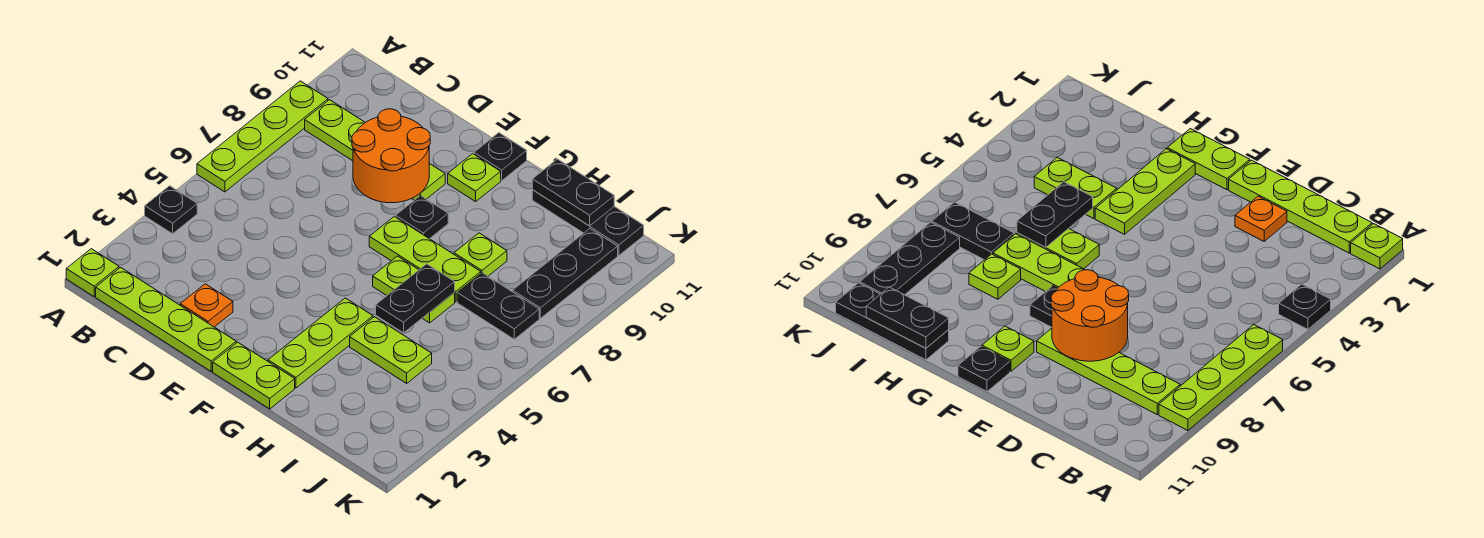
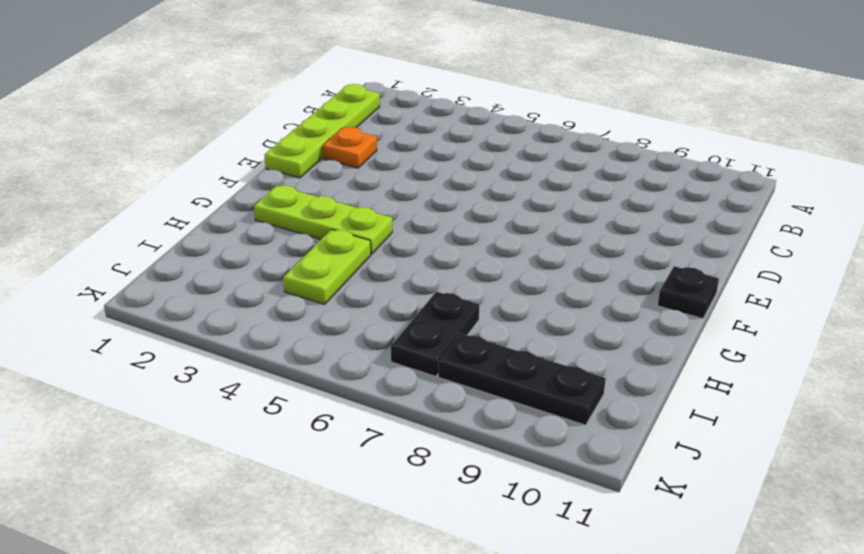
none -> lime 1x1 plate [66,249,119,297]
none -> black 1x1 plate [145,186,197,234]
none -> lime 1x4 plate [197,81,328,192]

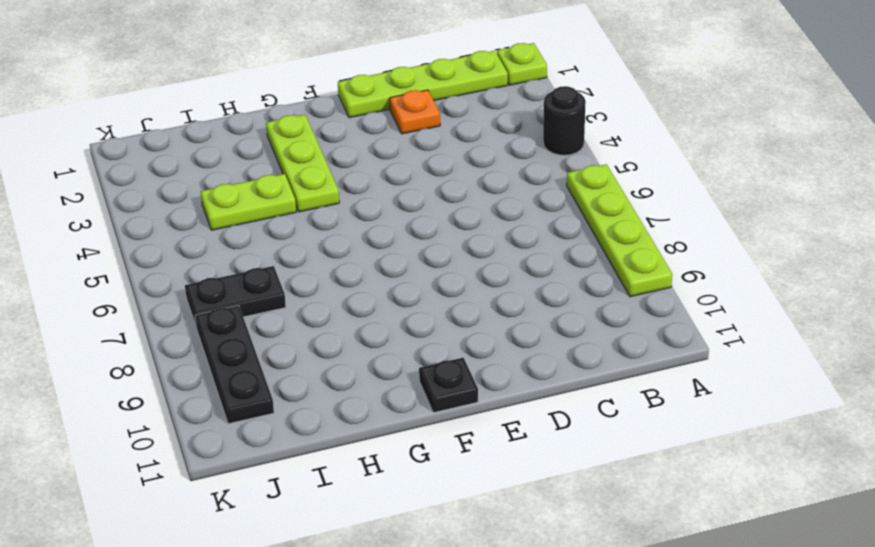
black 1x1 round brick [543,86,586,155] -> black 1x1 plate [145,186,197,234]
none -> lime 1x4 plate [305,100,445,200]
none -> lime 1x2 plate [213,342,295,409]
none -> lime 1x3 plate [369,216,481,302]

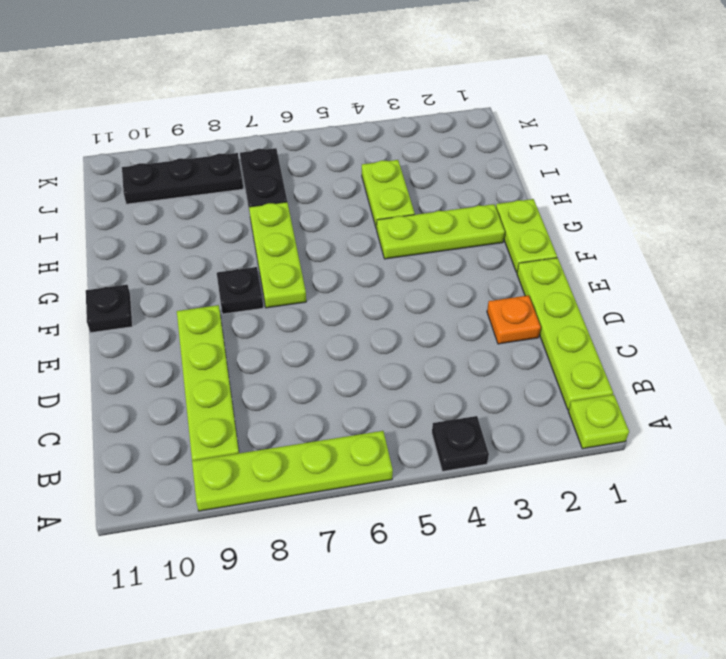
none -> lime 1x1 plate [448,154,501,202]
none -> lime 1x2 plate [373,256,455,323]
none -> lime 1x1 plate [454,233,507,276]

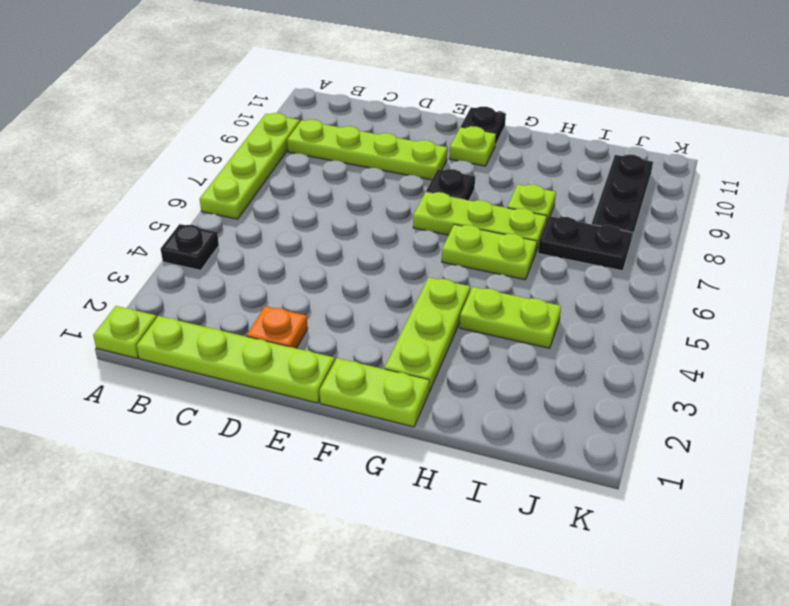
none -> black 1x3 plate [532,190,644,255]
none -> orange 2x2 round brick [352,109,430,203]
none -> black 1x2 plate [376,264,455,333]

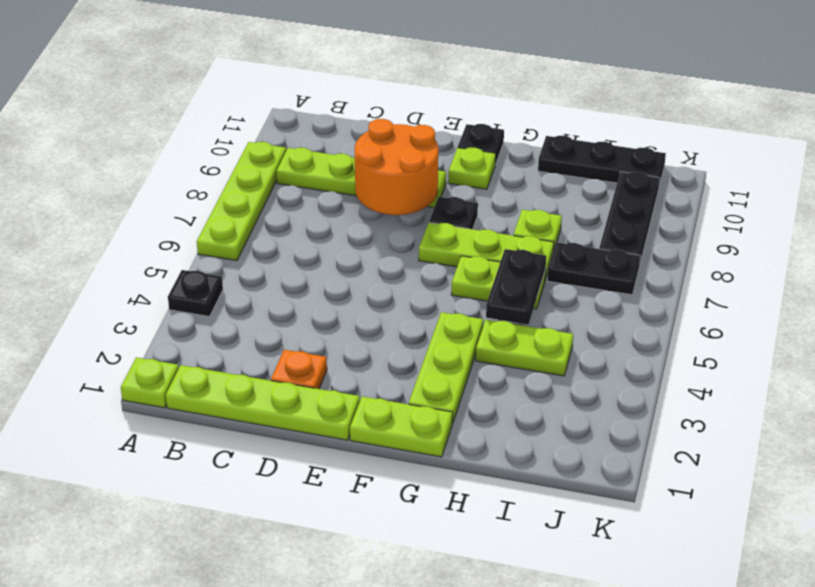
none -> black 1x2 plate [532,159,614,226]

